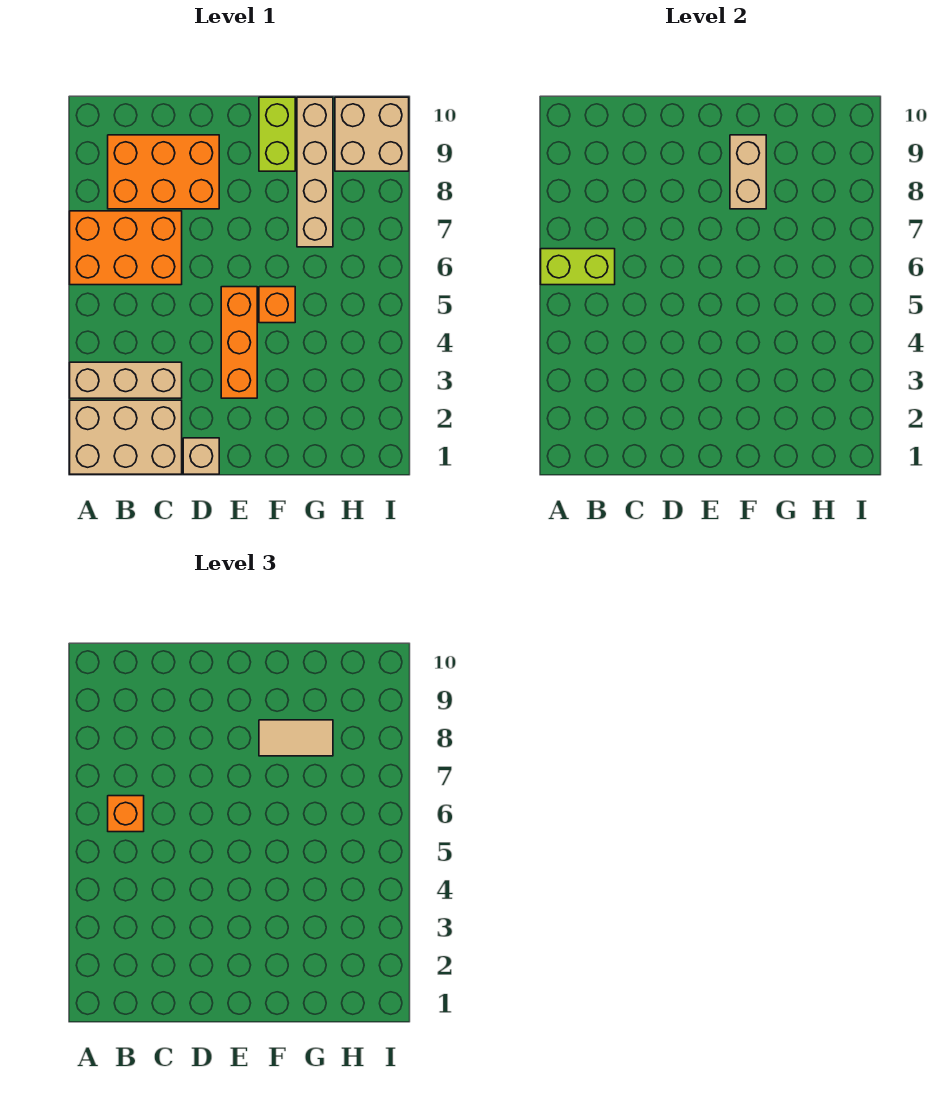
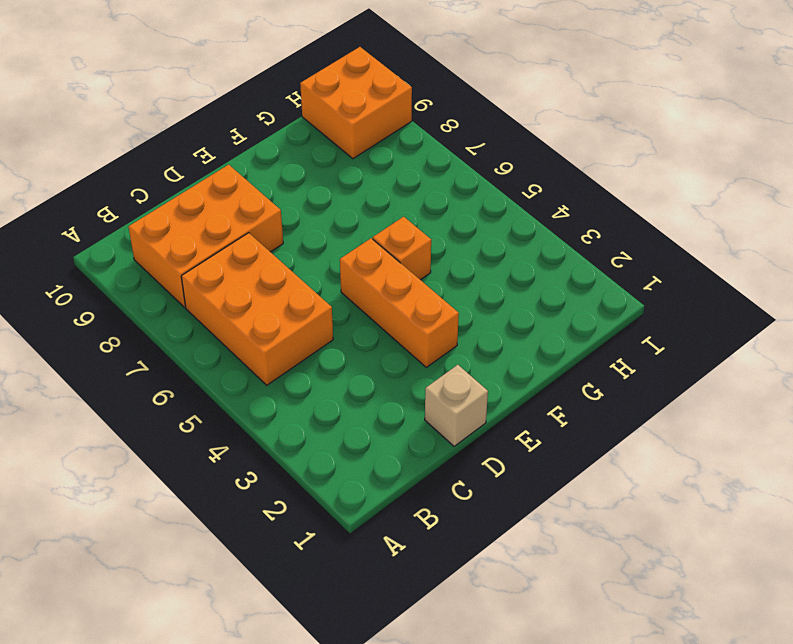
orange 2x3 brick [181,233,333,385] -> orange 2x3 brick turned to [70,211,182,285]
orange 2x2 brick [300,47,412,159] -> tan 2x2 brick [335,97,409,171]
none -> tan 2x3 brick [70,400,182,474]
none -> tan 1x3 brick [70,362,182,398]
none -> lime 1x2 brick [259,97,295,171]

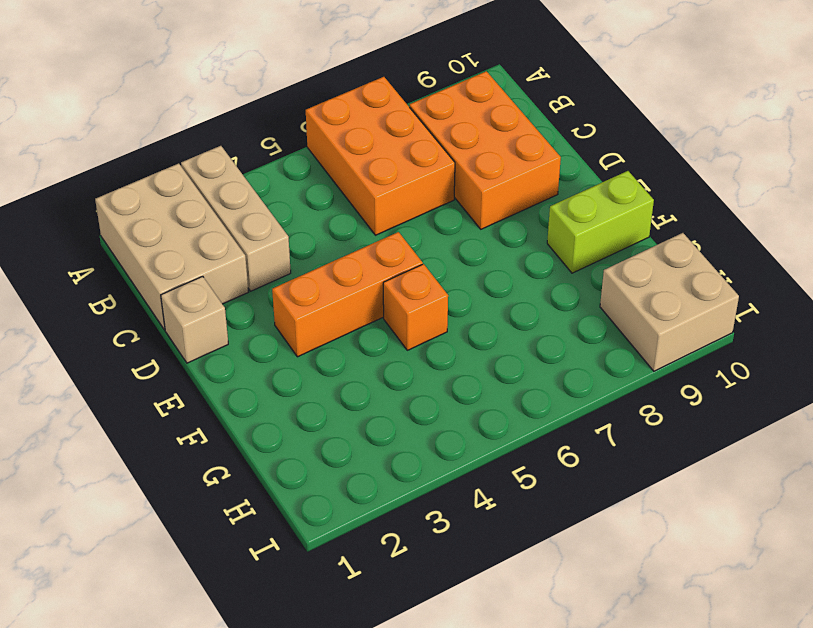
none -> tan 1x4 brick [297,97,333,247]
none -> lime 1x2 brick [541,249,615,285]
none -> tan 1x2 brick [730,135,766,209]

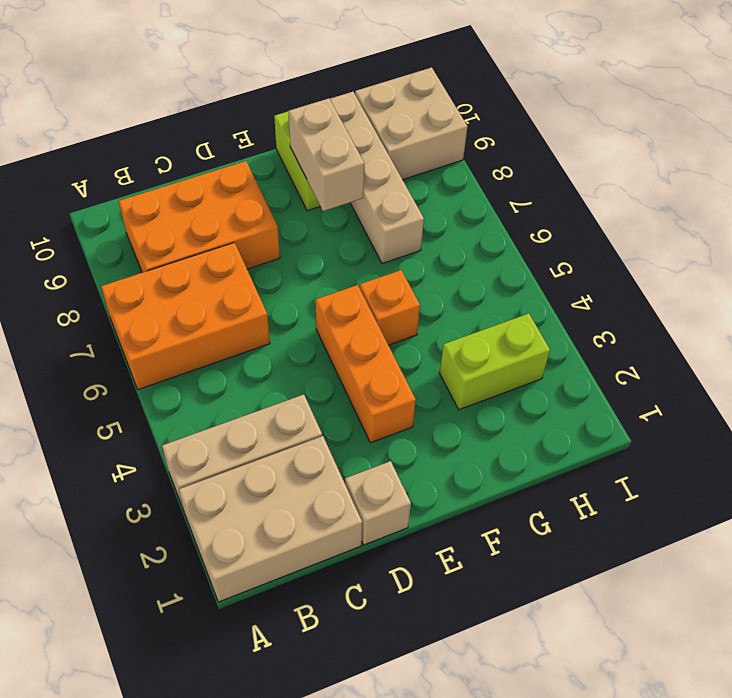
lime 1x2 brick [440,314,550,410] -> lime 1x2 brick moved to [541,249,615,285]
none -> orange 1x1 brick [108,796,144,832]
none -> tan 1x2 tile [259,720,333,756]

